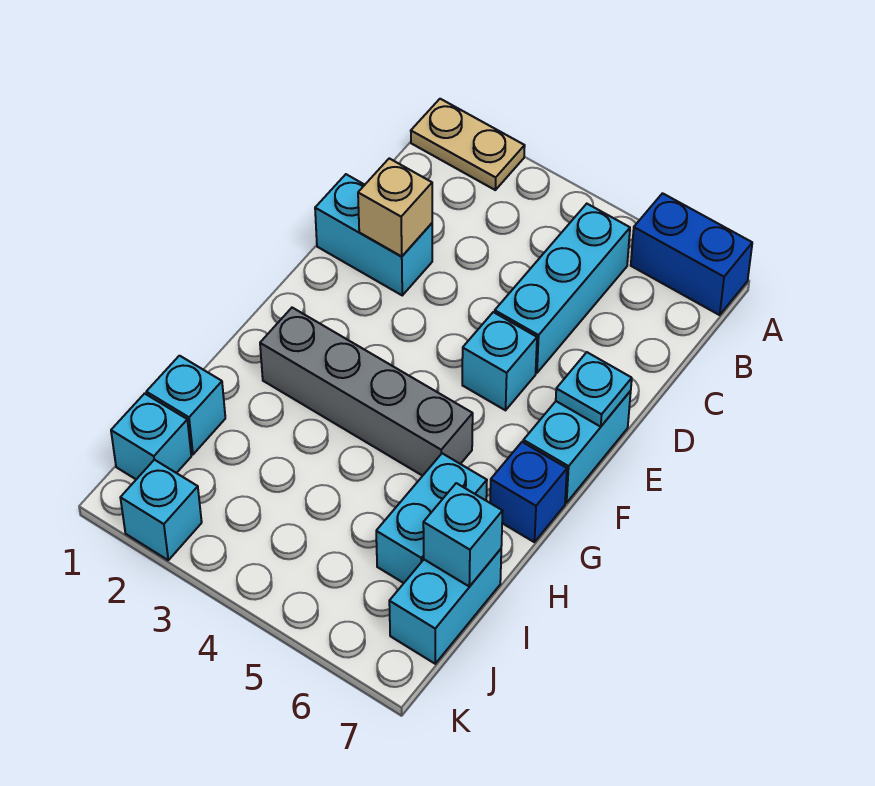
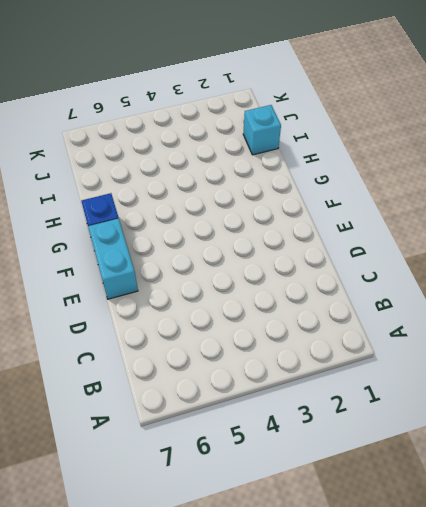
none -> tan 1x2 plate [411,99,525,190]
none -> blue 1x2 brick [631,193,752,315]
none -> cyan 1x3 brick [495,204,630,373]

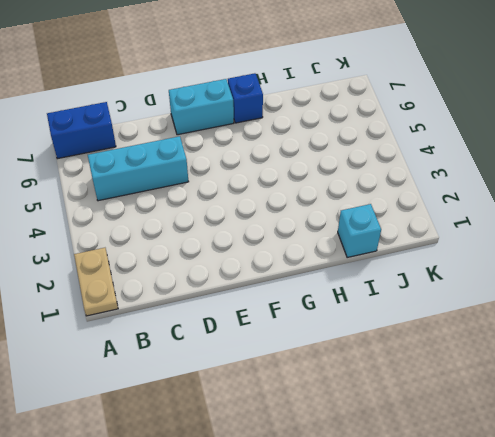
blue 1x2 brick [47,102,116,159] -> blue 1x2 brick turned to [631,193,752,315]
none -> cyan 1x2 brick [315,174,432,295]
none -> cyan 1x1 brick [462,312,537,410]
none -> grey 1x4 brick [260,308,473,476]

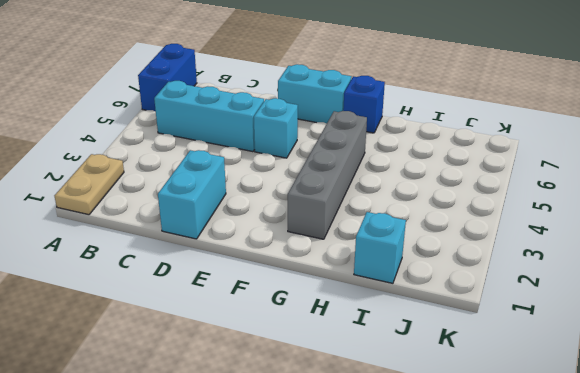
none -> cyan 1x2 brick [376,453,487,583]
none -> cyan 1x2 brick [389,549,501,664]
none -> cyan 1x1 brick [111,394,191,479]

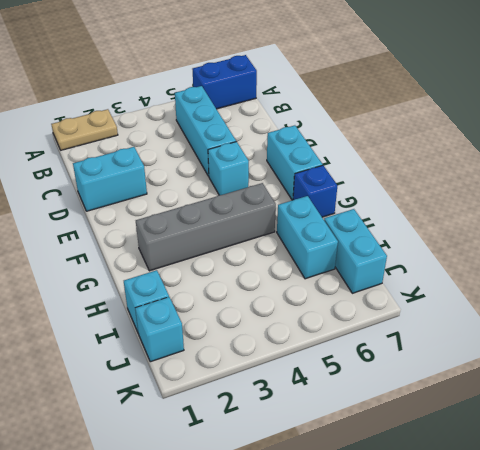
none -> cyan 1x1 brick [120,460,202,560]
none -> tan 1x1 brick [358,158,432,257]
none -> cyan 1x1 plate [556,352,632,427]

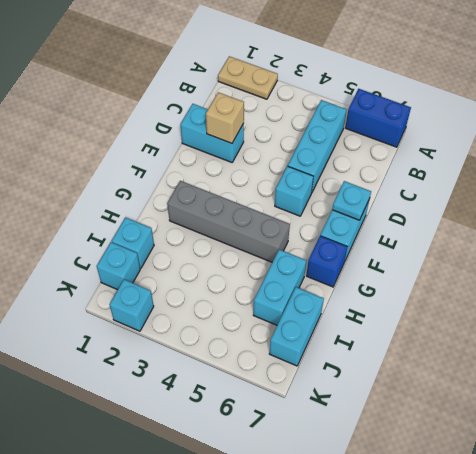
none -> cyan 1x1 brick [423,483,503,587]

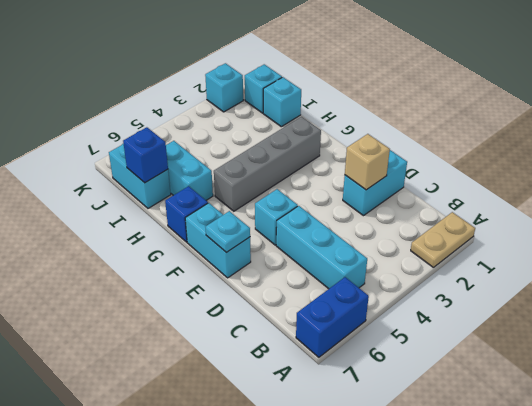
blue 1x1 brick [123,127,168,183] -> cyan 1x1 brick [423,483,503,587]

